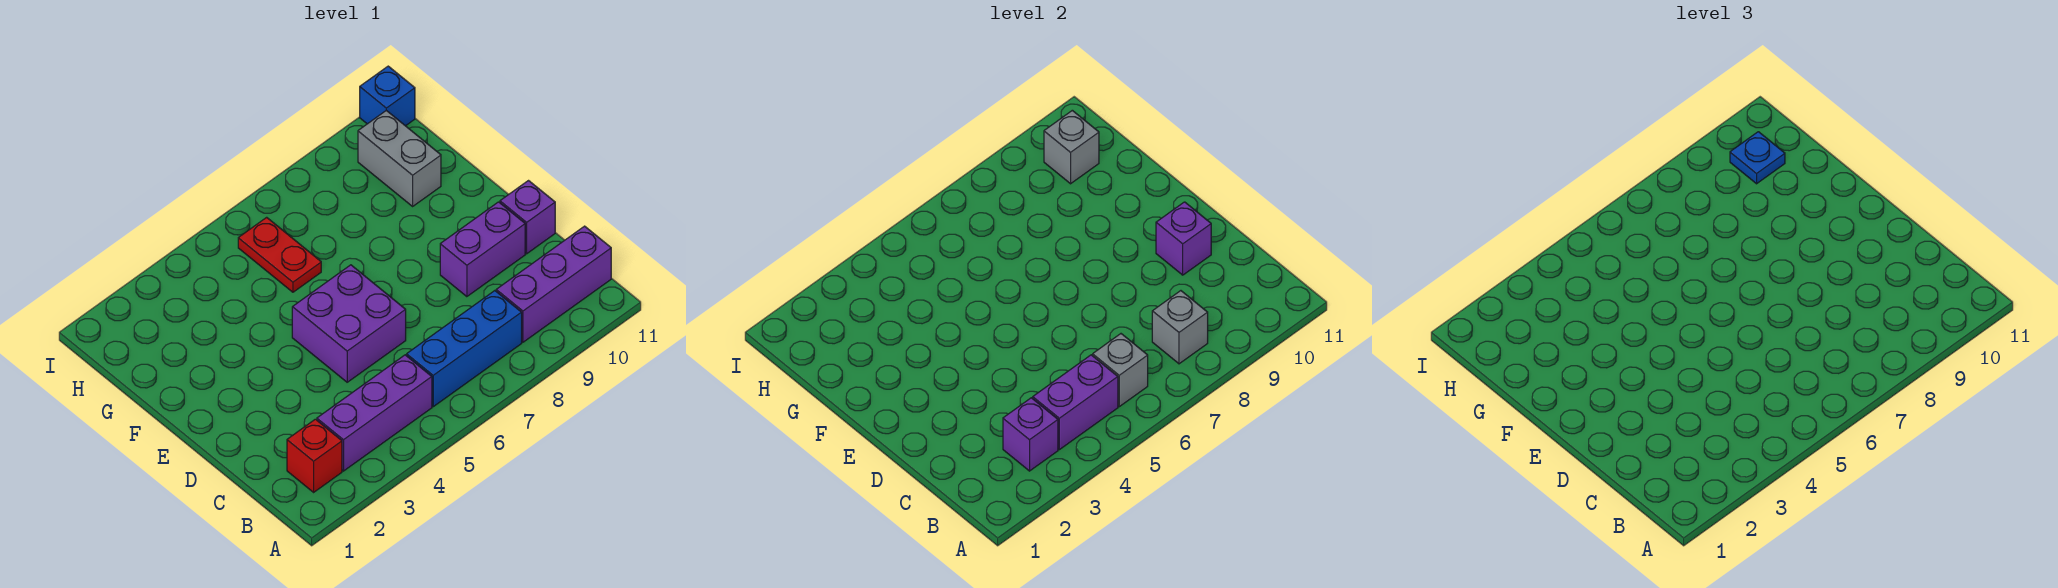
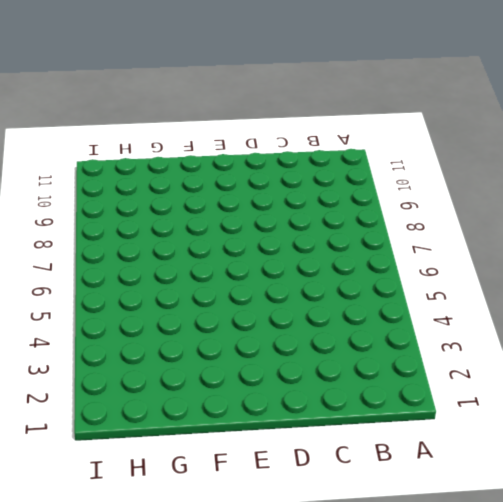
none -> red 1x1 brick [287,419,342,492]
none -> purple 1x3 brick [317,355,432,471]
none -> blue 1x3 brick [407,291,522,407]

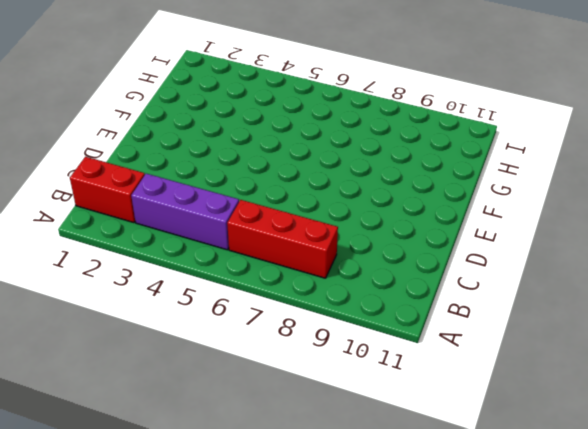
red 1x2 brick [70,157,145,223] -> red 1x1 brick [287,419,342,492]
red 1x3 brick [227,200,338,278] -> blue 1x3 brick [407,291,522,407]
none -> purple 1x3 brick [496,226,611,342]
none -> purple 2x2 brick [292,265,406,382]
none -> purple 1x2 brick [440,202,525,297]

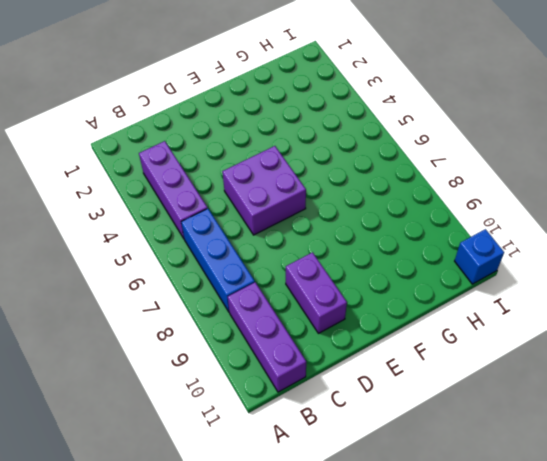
none -> red 1x1 brick [287,419,342,492]
none -> purple 1x1 brick [500,181,555,254]
none -> red 1x2 plate [238,217,321,292]

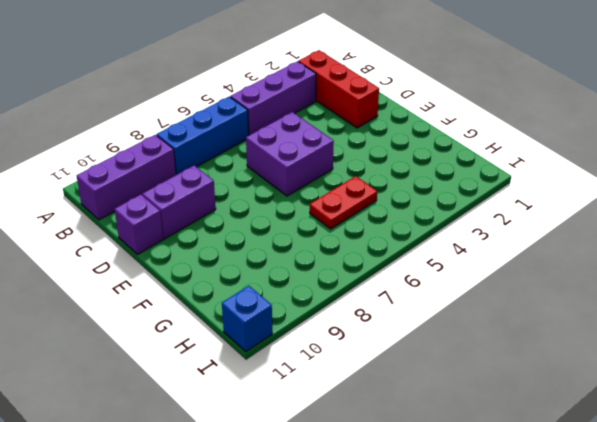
red 1x3 brick [298,50,379,128] -> red 1x1 brick [287,419,342,492]
red 1x2 plate [310,176,377,229] -> red 1x2 plate turned to [238,217,321,292]
none -> grey 1x2 brick [358,110,441,206]
none -> purple 1x1 brick [1003,398,1058,471]
none -> purple 1x2 brick [1033,355,1118,450]

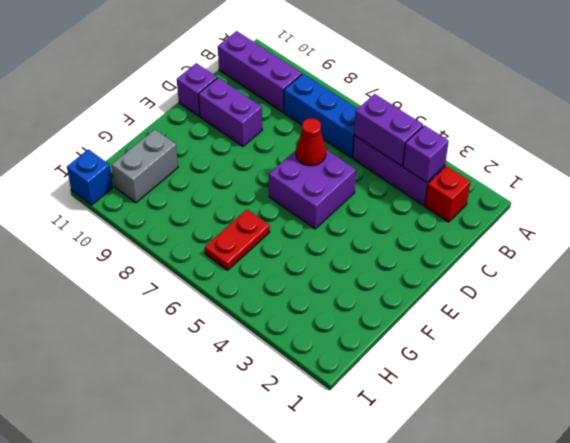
red 1x1 cone [296,118,326,166] -> none
none -> grey 1x1 brick [1093,334,1148,407]
none -> grey 1x1 brick [1152,291,1208,364]
none -> purple 1x1 brick [1156,202,1211,275]

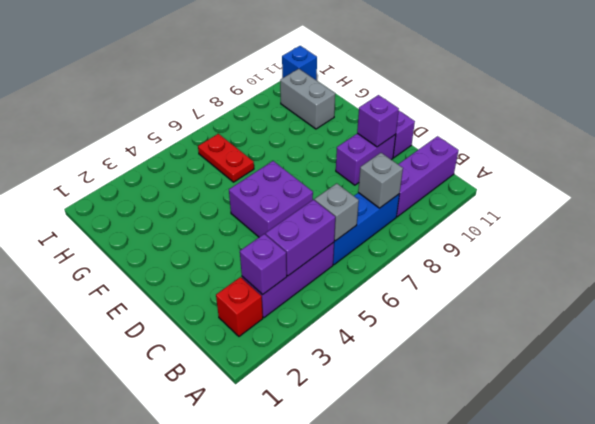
none -> grey 1x1 brick [1044,110,1099,184]
none -> blue 1x1 plate [1730,132,1785,184]

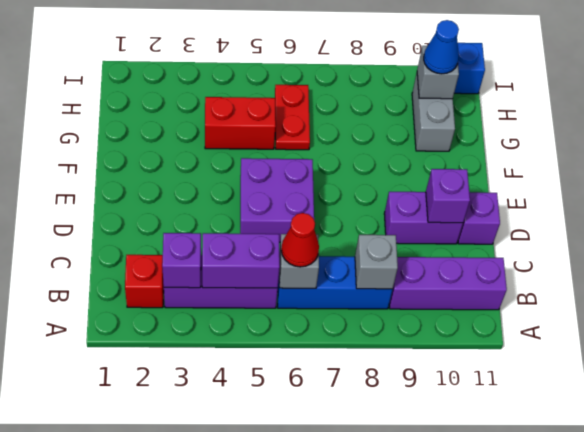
red 1x1 cone [281,213,319,267] -> none
red 1x2 brick [205,97,276,149] -> none
blue 1x1 cone [424,20,459,74] -> blue 1x1 plate [1730,132,1785,184]

